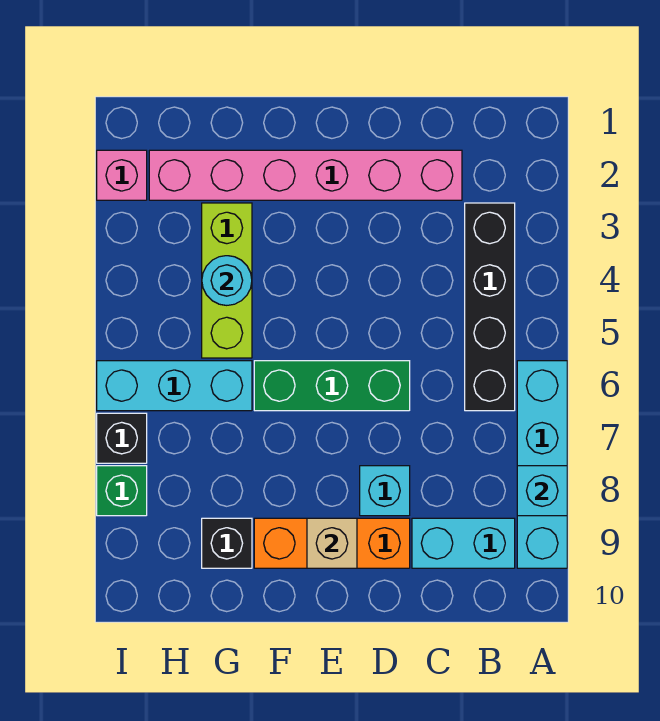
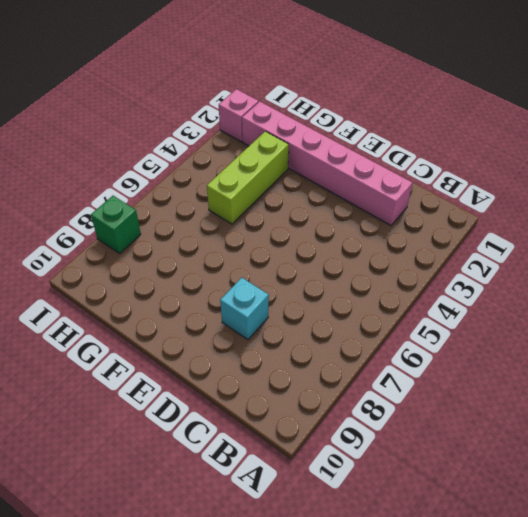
none -> cyan 1x4 brick [517,361,567,568]
none -> black 1x4 brick [465,203,515,411]
none -> cyan 1x2 brick [412,518,515,568]

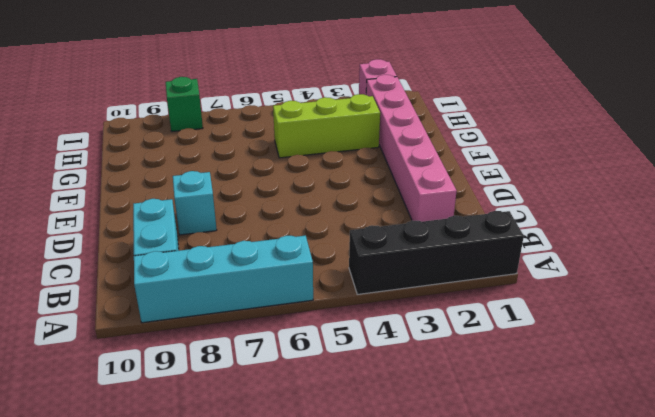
black 1x4 brick [349,211,524,294] -> black 1x4 brick moved to [465,203,515,411]
none -> green 1x3 brick [254,361,410,411]
none -> orange 1x3 brick [254,518,410,568]
none -> cyan 1x3 brick [97,361,252,411]

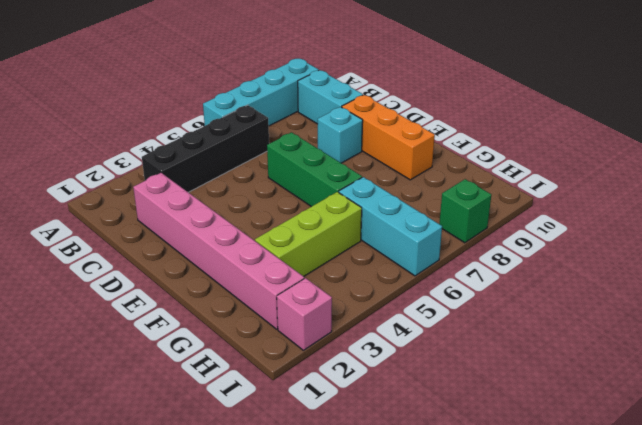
none -> black 1x1 brick [202,518,252,568]
none -> black 1x1 brick [97,413,147,463]
none -> cyan 1x1 brick [517,466,567,516]

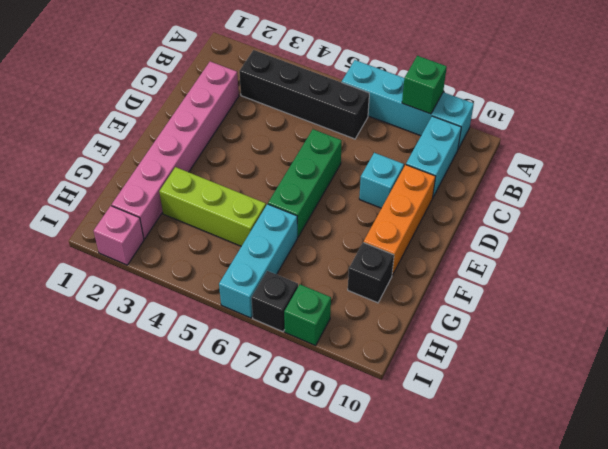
green 1x1 brick [402,56,447,114] -> cyan 1x1 brick [517,466,567,516]
none -> tan 1x1 brick [307,518,357,568]
none -> cyan 1x1 round brick [202,256,252,305]

